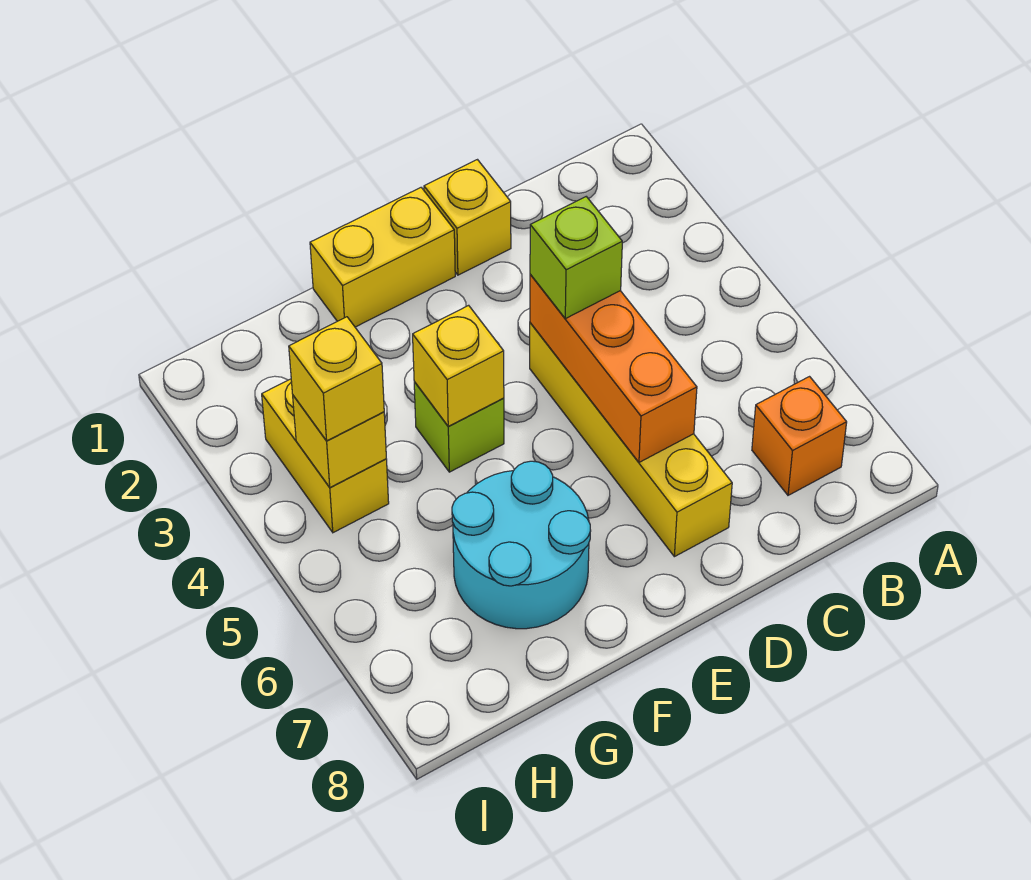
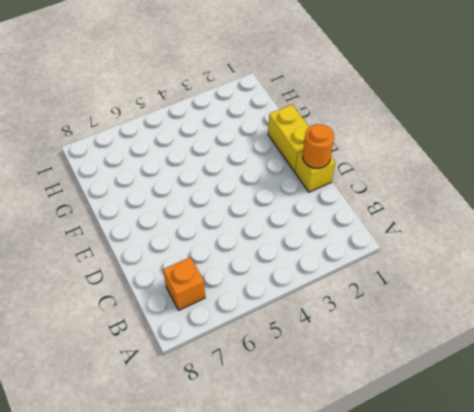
orange 1x1 round brick [303,124,334,168] -> none
none -> yellow 1x4 brick [530,323,732,557]
none -> lime 1x1 brick [414,382,504,472]
none -> cyan 2x2 round brick [452,461,591,629]

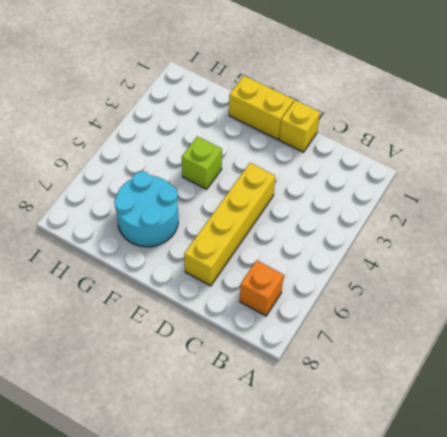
none -> yellow 1x2 brick [262,379,389,533]
none -> orange 1x3 brick [530,275,697,462]
none -> yellow 1x1 brick [413,305,504,426]

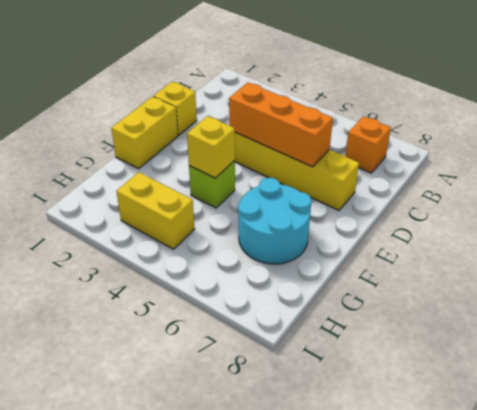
none -> yellow 1x1 brick [293,396,386,487]
none -> lime 1x1 brick [530,197,622,319]
none -> yellow 1x1 brick [289,317,384,441]

